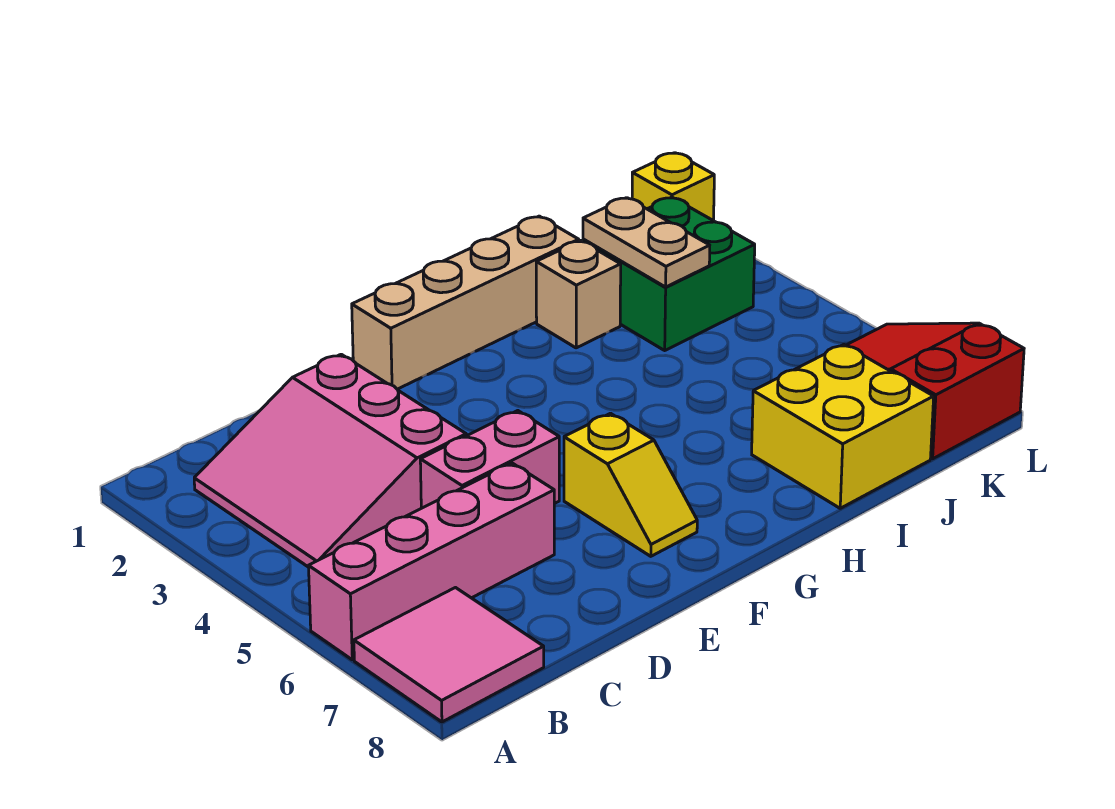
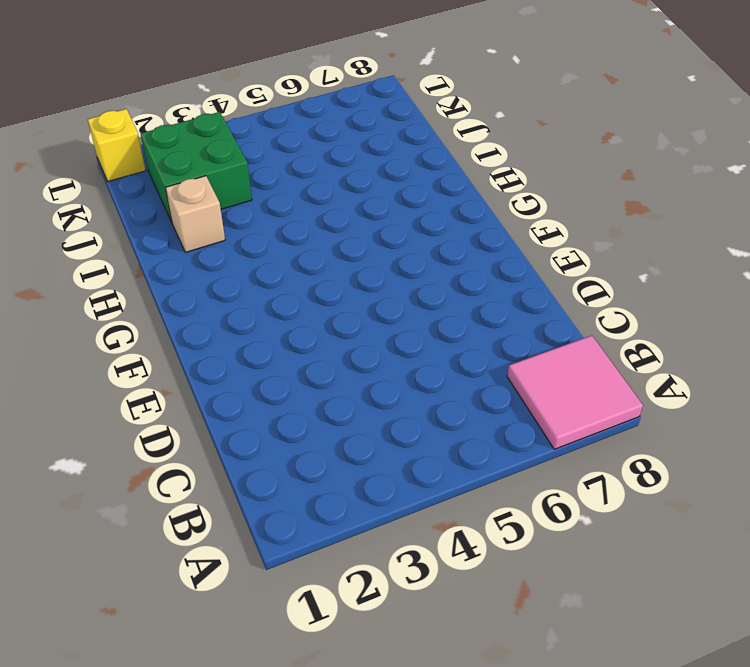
none -> pink 1x4 brick [309,463,554,660]
none -> pink 3x3 slope [194,354,466,567]
none -> pink 1x2 brick [420,411,559,508]

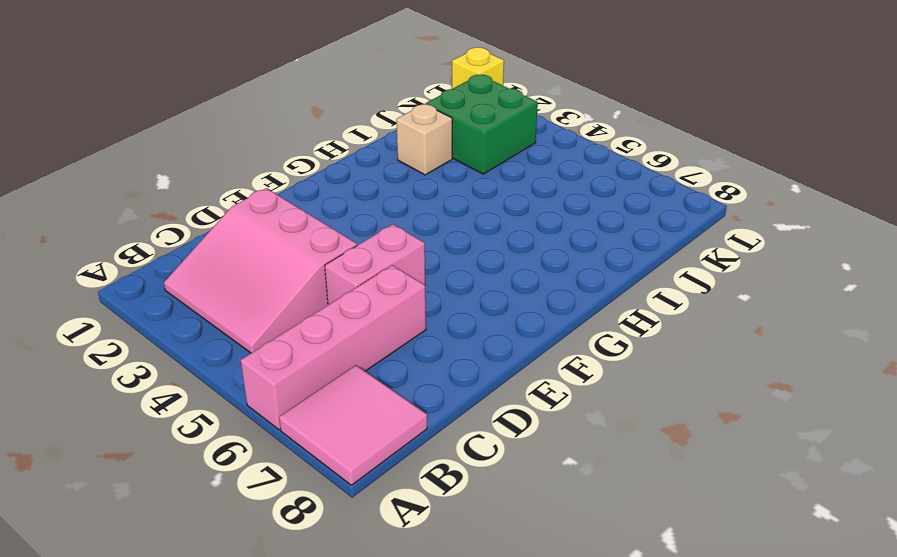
none -> tan 1x4 brick [352,216,579,389]
none -> yellow 1x2 slope [564,413,697,556]
none -> yellow 2x2 brick [752,345,934,508]

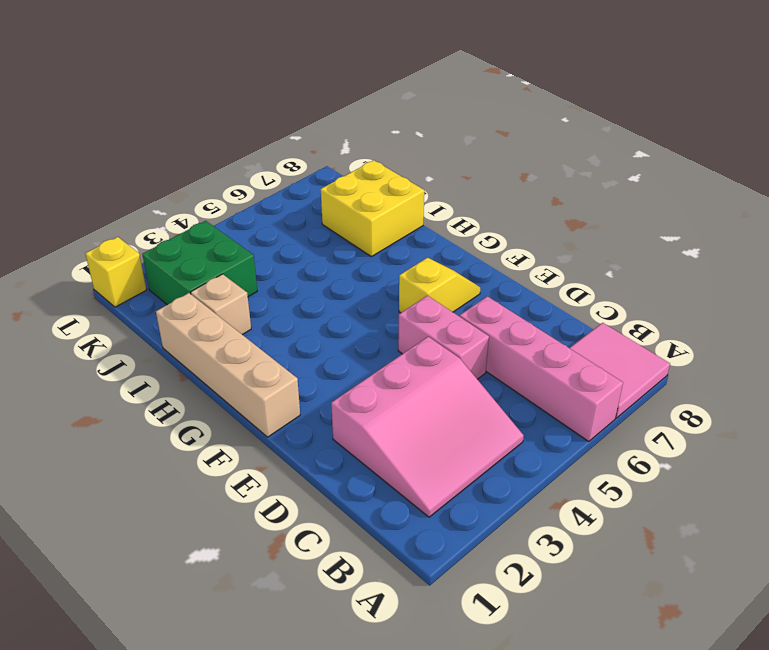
none -> red 2x3 slope [846,323,1024,459]
none -> tan 1x2 plate [583,198,710,287]

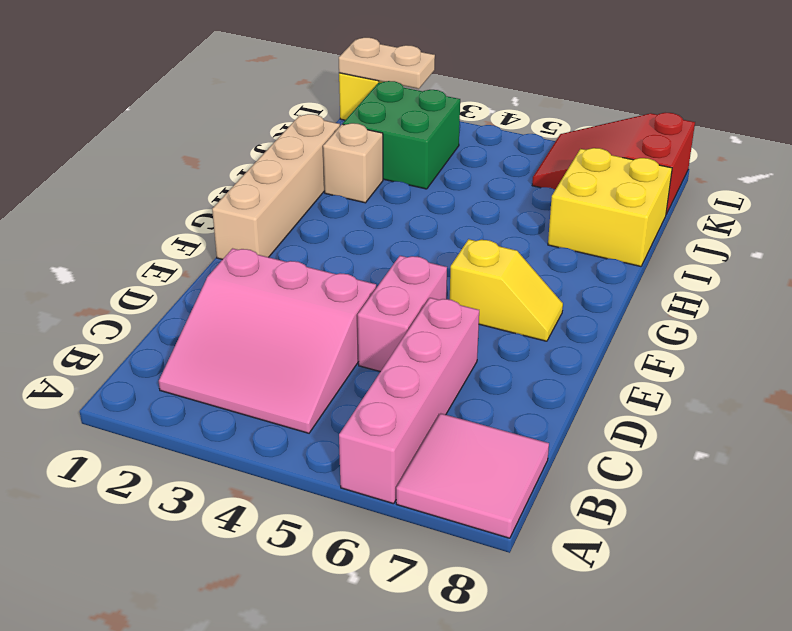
tan 1x2 plate [339,38,435,89] -> tan 1x2 plate moved to [583,198,710,287]

